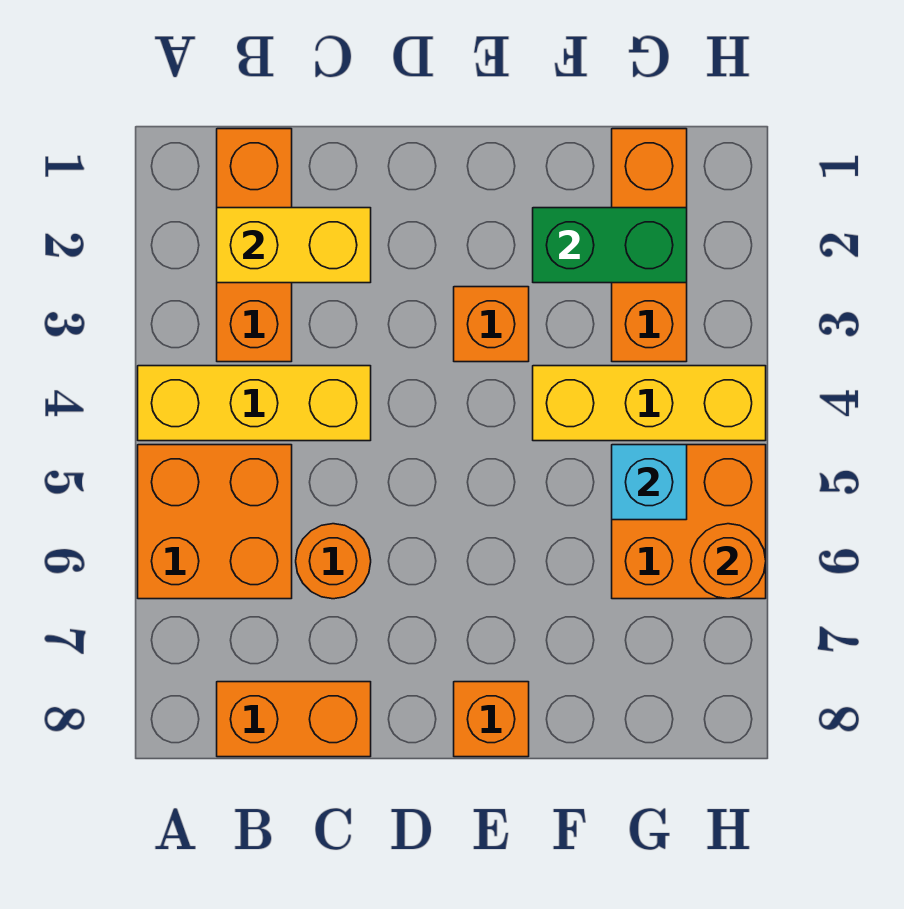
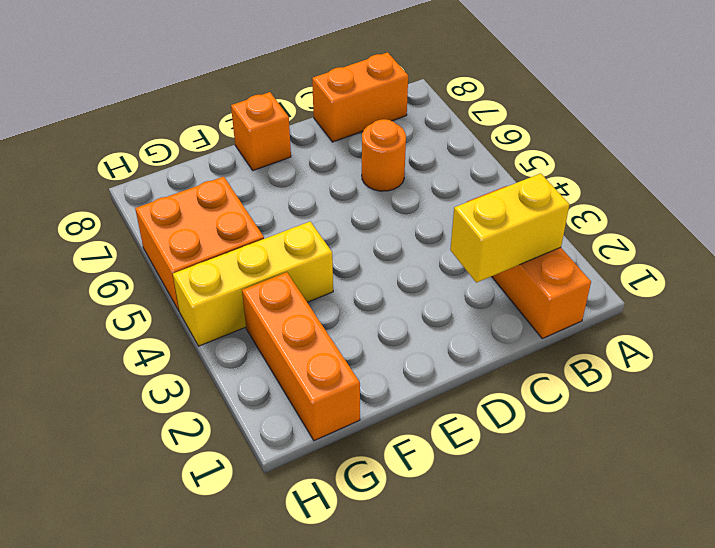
none -> yellow 1x3 brick [138,366,371,441]
none -> orange 2x2 brick [138,445,292,599]
none -> orange 1x1 brick [454,287,529,362]

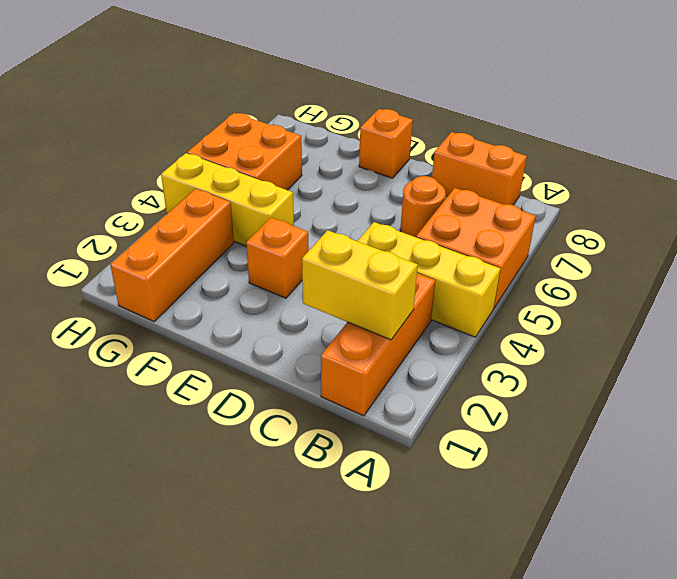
none -> green 1x2 brick [533,208,687,283]
none -> cyan 1x1 brick [612,445,687,520]
none -> orange 1x1 round brick [691,524,766,599]

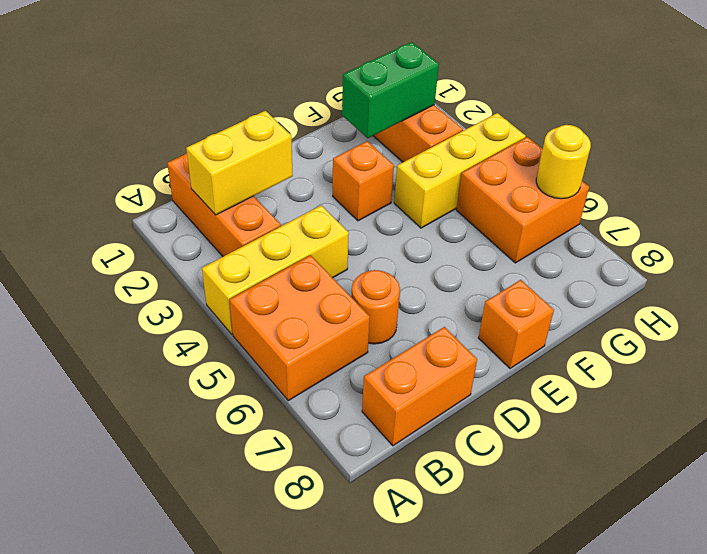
yellow 1x1 round brick [536,125,591,199] -> orange 1x1 round brick [691,524,766,599]
none -> cyan 1x1 brick [612,445,687,520]

